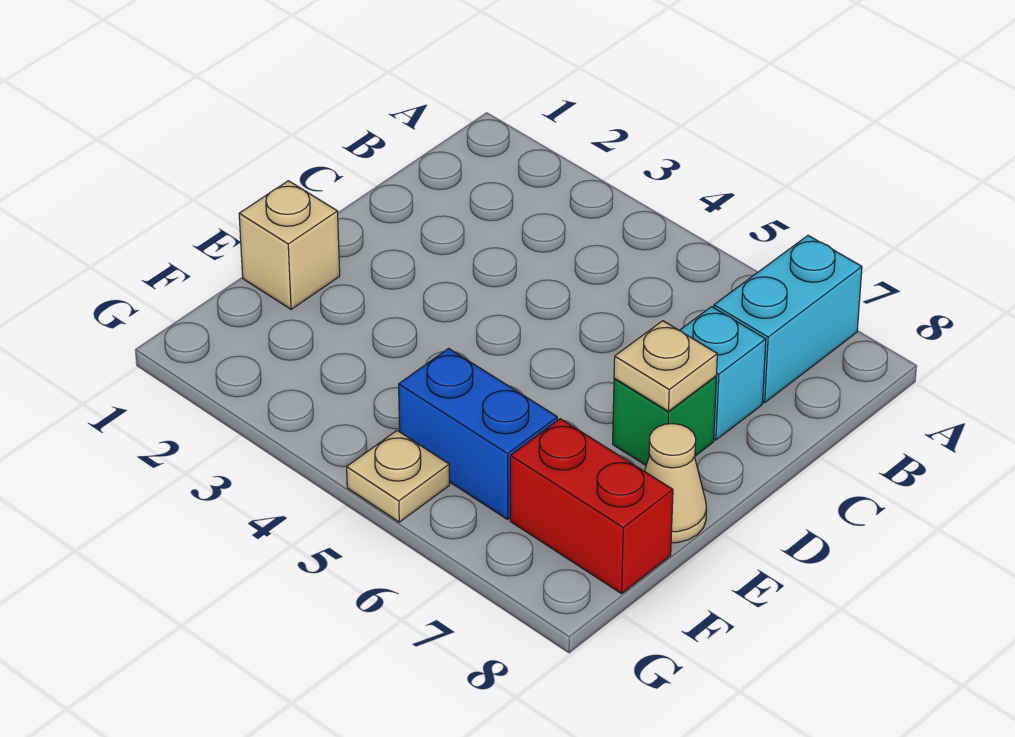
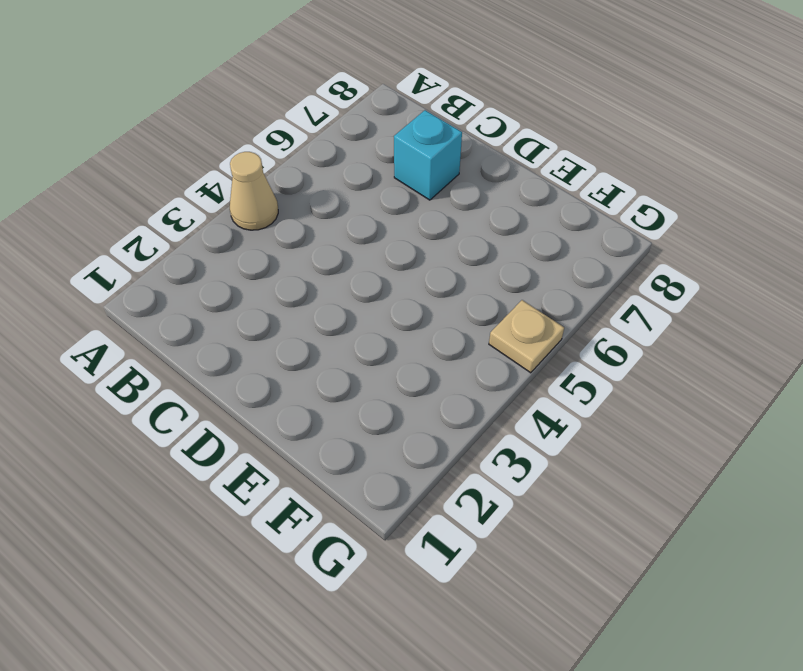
tan 1x1 cone [230,152,278,230] -> tan 1x1 cone moved to [644,424,707,543]
none -> cyan 1x2 brick [714,236,862,403]
none -> green 1x1 brick [613,376,716,465]

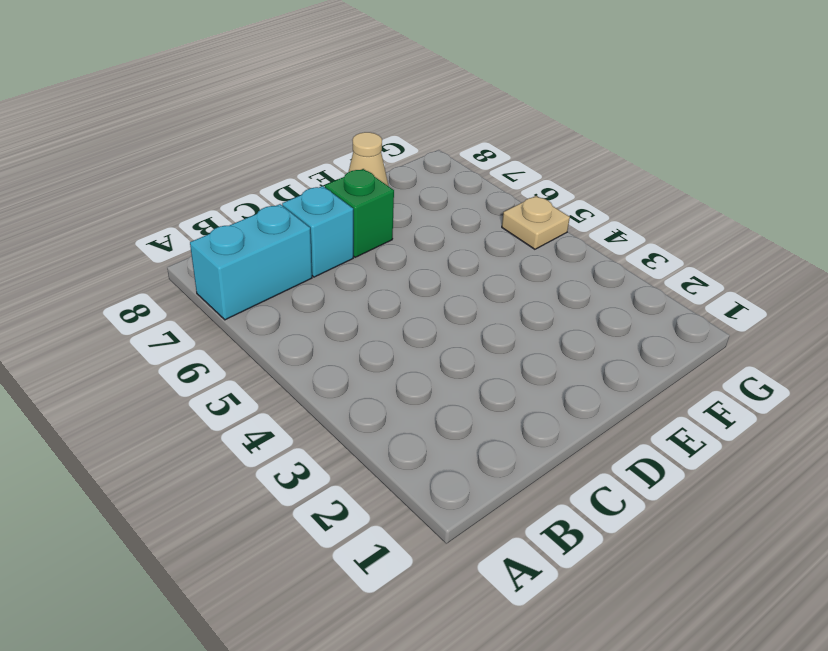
none -> tan 1x1 brick [239,181,340,309]
none -> blue 1x2 brick [399,348,557,519]

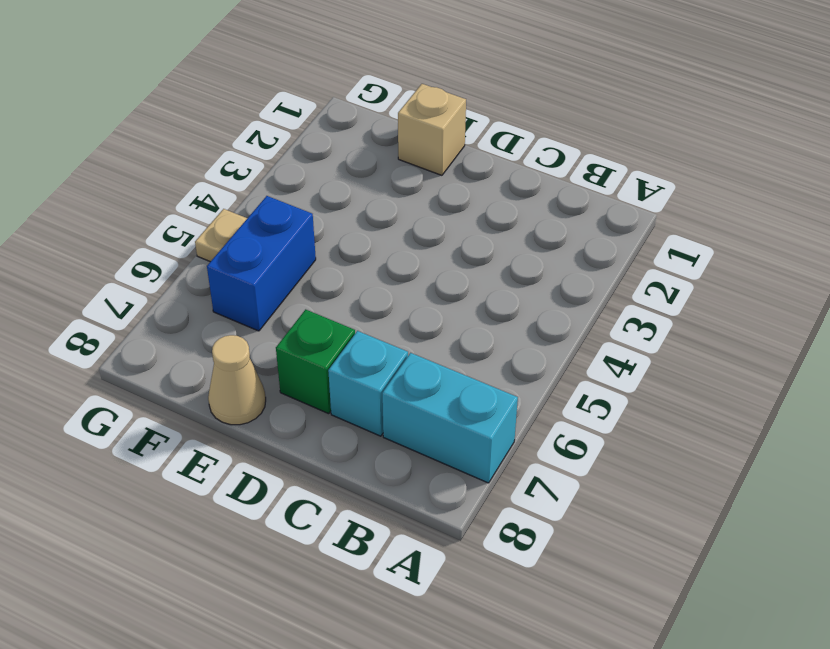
none -> red 1x2 brick [510,419,673,594]
none -> tan 1x1 plate [614,321,717,411]

